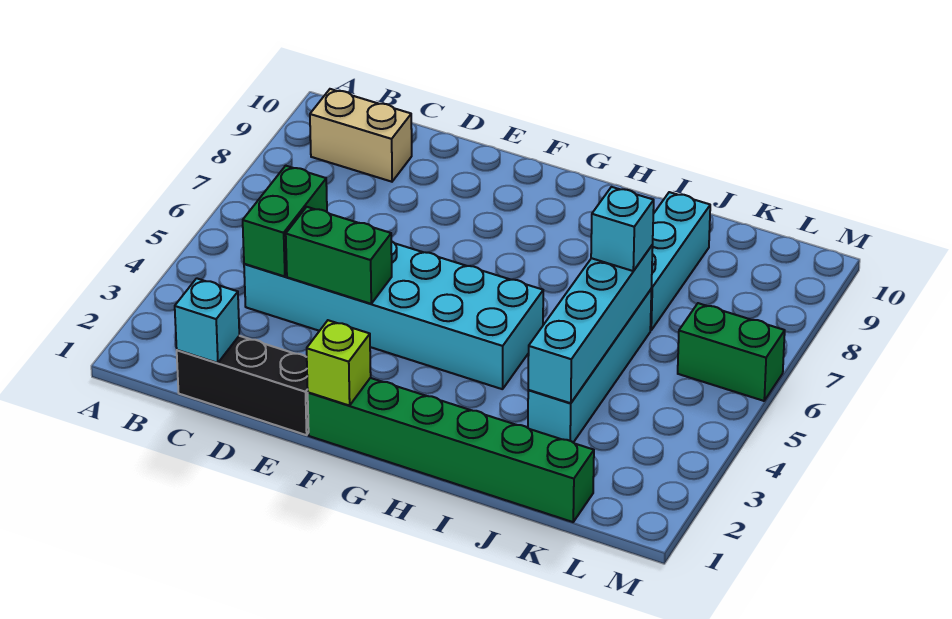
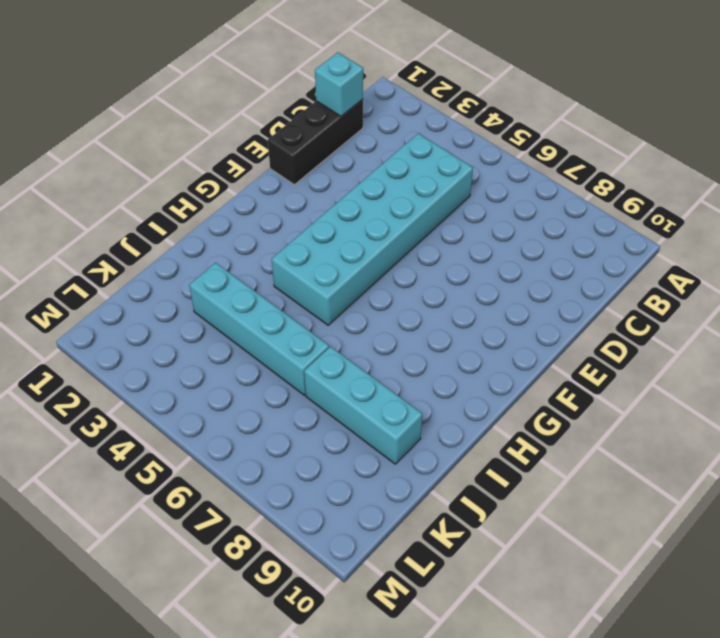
none -> tan 1x2 brick [310,89,412,182]
none -> green 1x6 brick [308,378,594,522]
none -> green 1x2 brick [678,303,785,401]

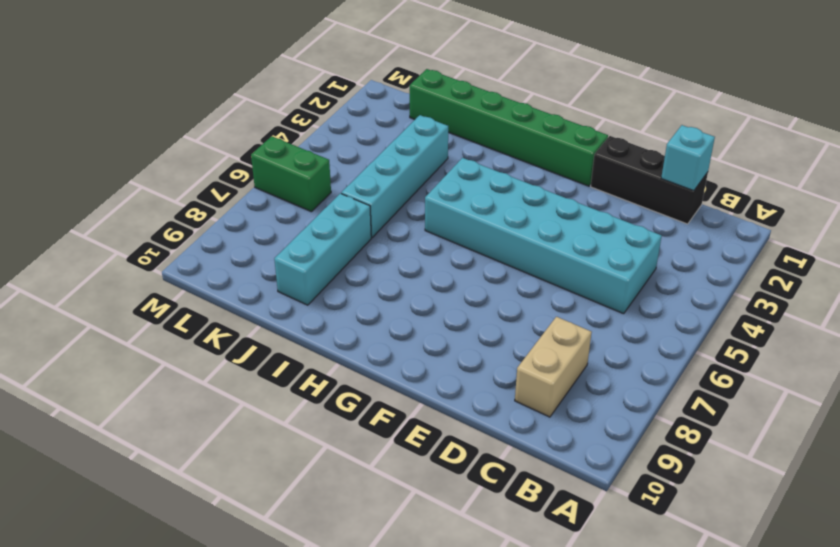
tan 1x2 brick [515,317,592,417] -> tan 1x2 brick turned to [310,89,412,182]
none -> green 1x2 brick [243,166,327,276]
none -> green 1x2 brick [286,207,392,304]
none -> lime 1x1 brick [307,320,371,406]

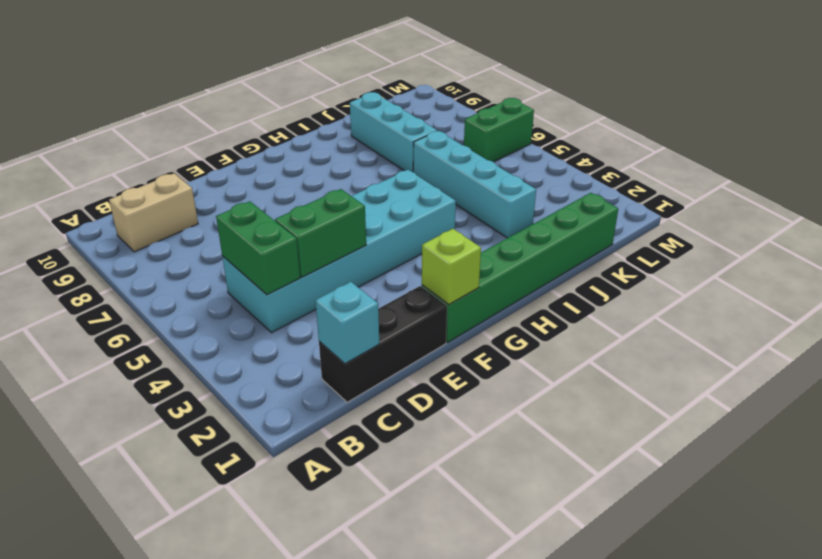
none -> cyan 1x4 brick [528,245,653,403]
none -> cyan 1x1 brick [591,187,654,271]

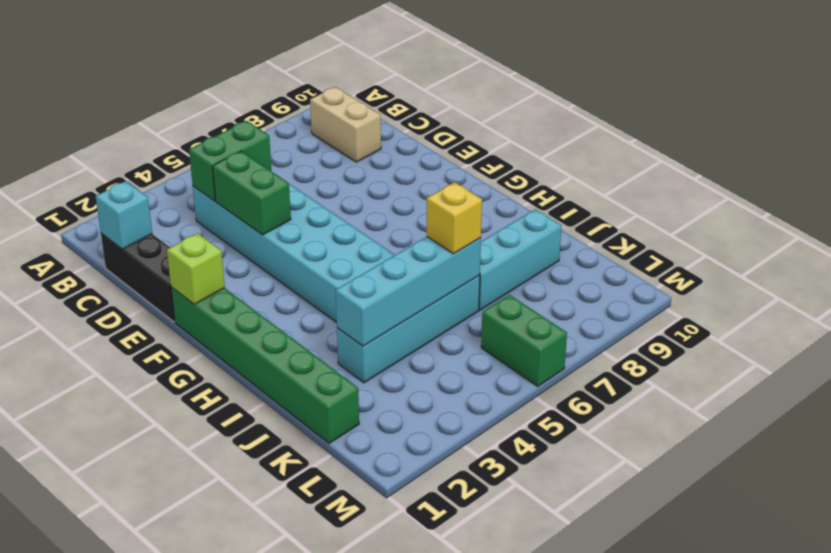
yellow 1x1 brick [427,182,482,254] -> cyan 1x1 brick [591,187,654,271]

